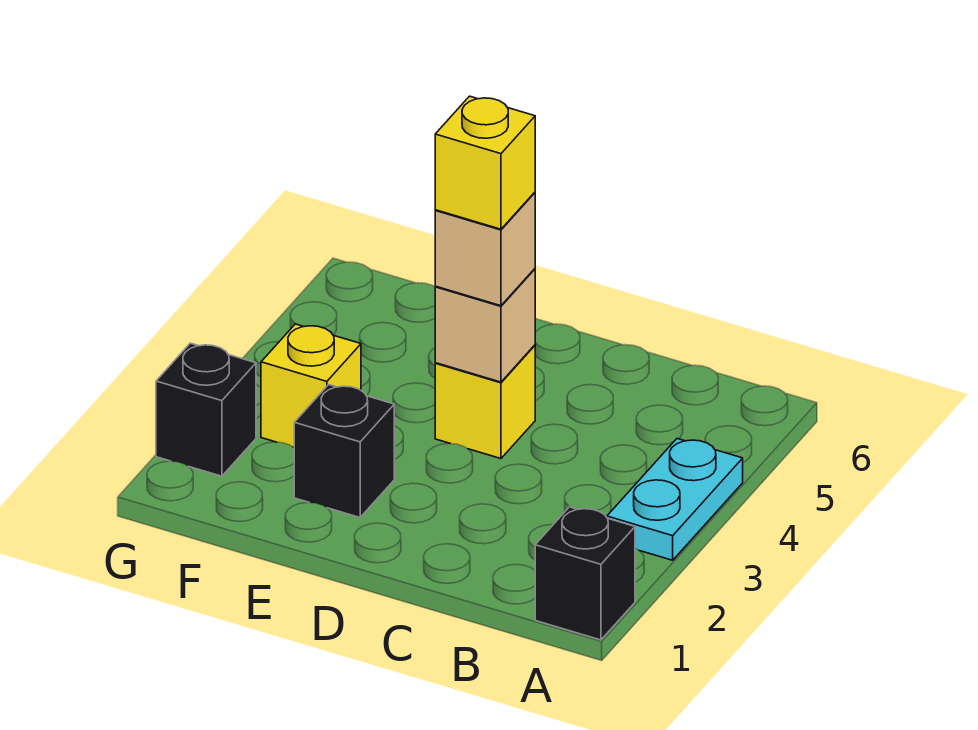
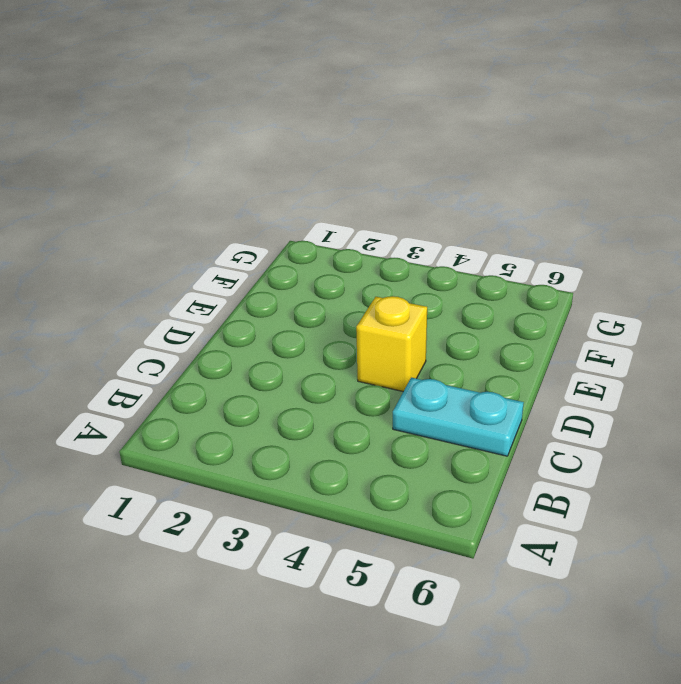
cyan 1x2 plate [393,378,524,456] -> cyan 1x2 plate moved to [607,439,743,560]
none -> black 1x1 brick [535,507,635,640]
none -> black 1x1 brick [294,385,394,517]

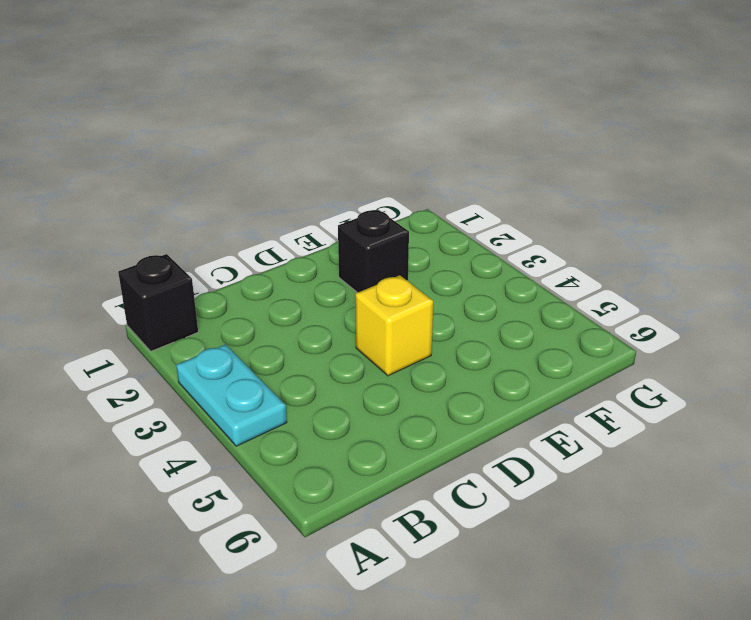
none -> yellow 1x1 brick [261,324,361,447]
none -> black 1x1 brick [156,343,256,476]

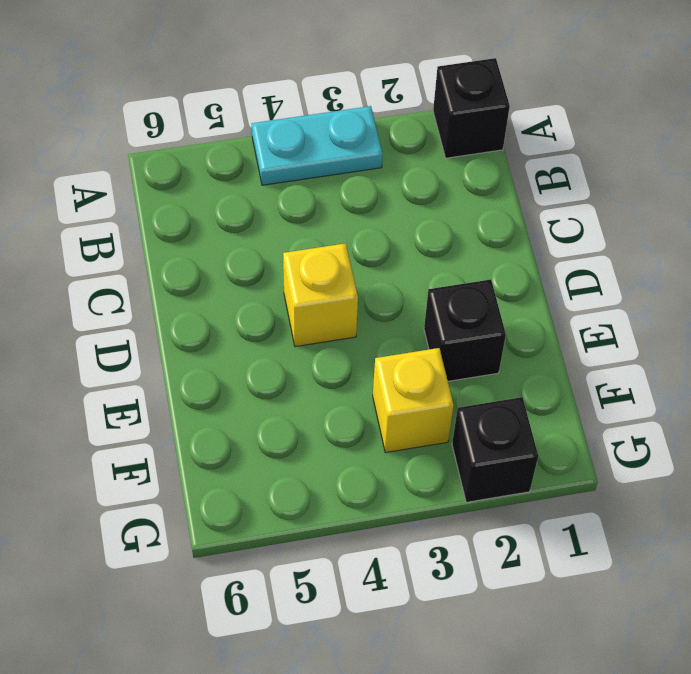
none -> tan 1x1 brick [435,269,535,382]
none -> tan 1x1 brick [435,192,535,306]

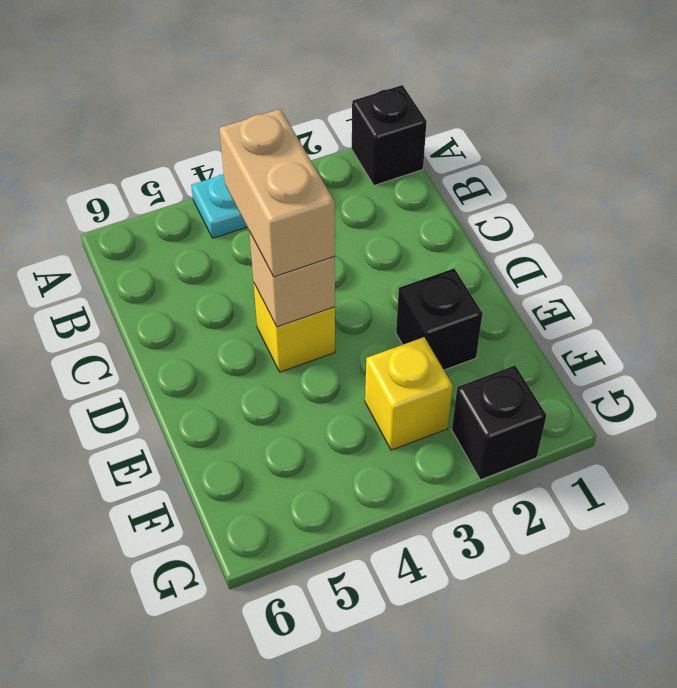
tan 1x2 brick [219,109,335,277] -> tan 1x1 brick [435,192,535,306]
none -> yellow 1x1 brick [435,96,535,229]

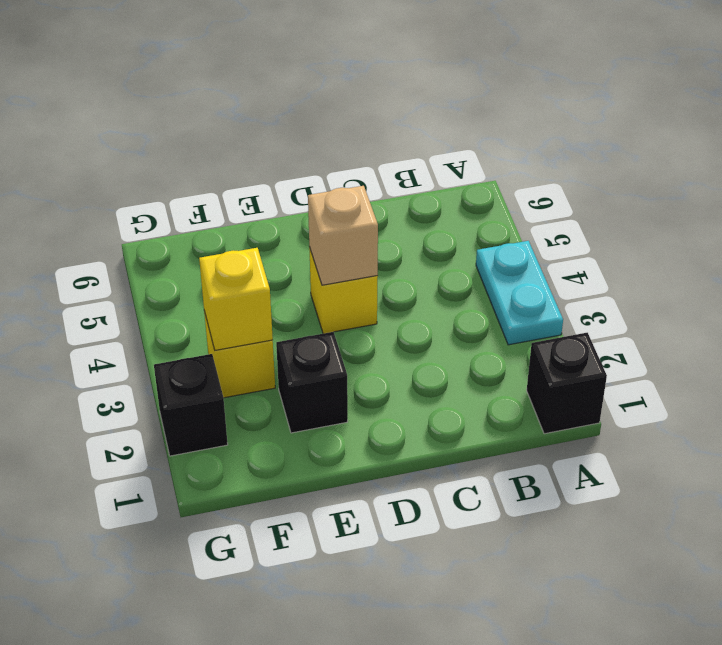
yellow 1x1 brick [199,248,273,350] -> yellow 1x1 brick moved to [435,96,535,229]
none -> tan 1x1 brick [435,192,535,306]

